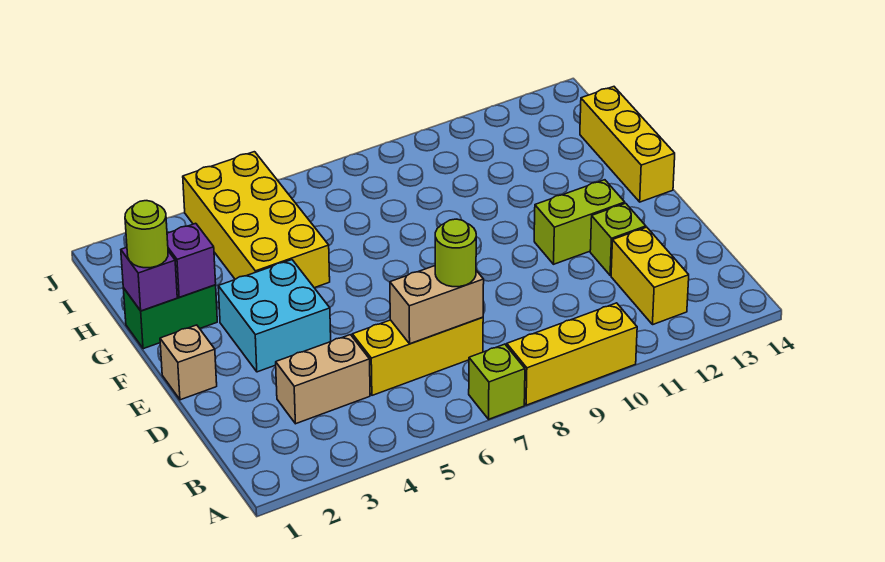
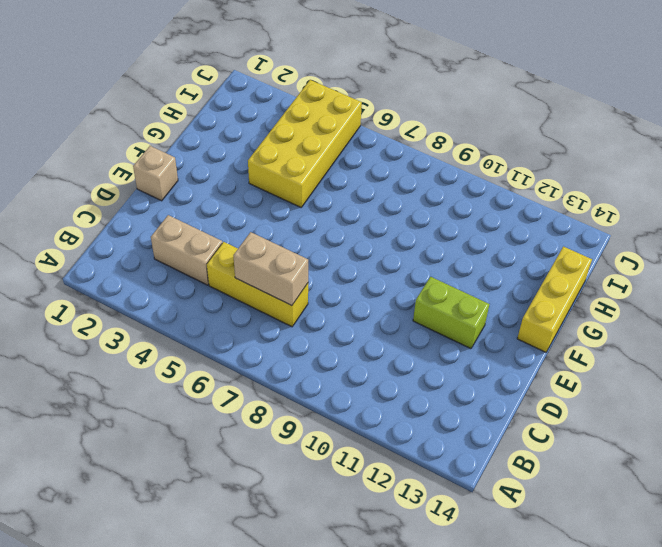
none -> lime 1x1 brick [469,344,525,419]
none -> yellow 1x3 brick [507,303,637,405]
none -> yellow 1x2 brick [611,227,689,325]

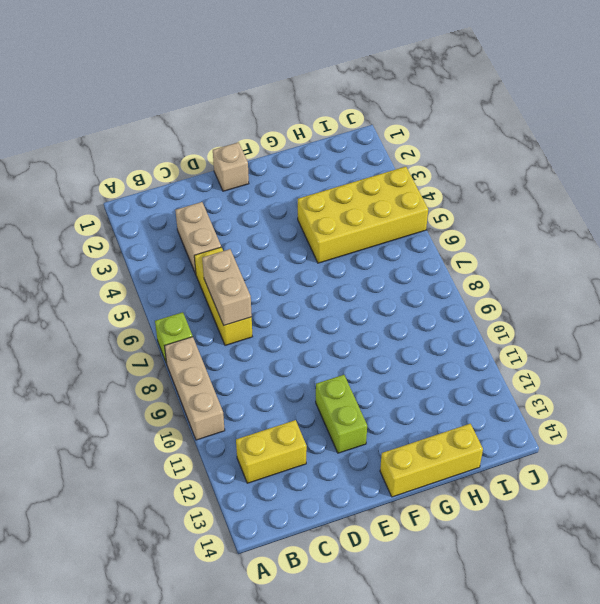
tan 1x3 brick [165,337,225,440] -> yellow 1x3 brick [507,303,637,405]
none -> lime 1x1 brick [590,203,646,276]
none -> cyan 2x2 brick [218,260,331,372]
none -> green 1x2 brick [123,285,217,349]

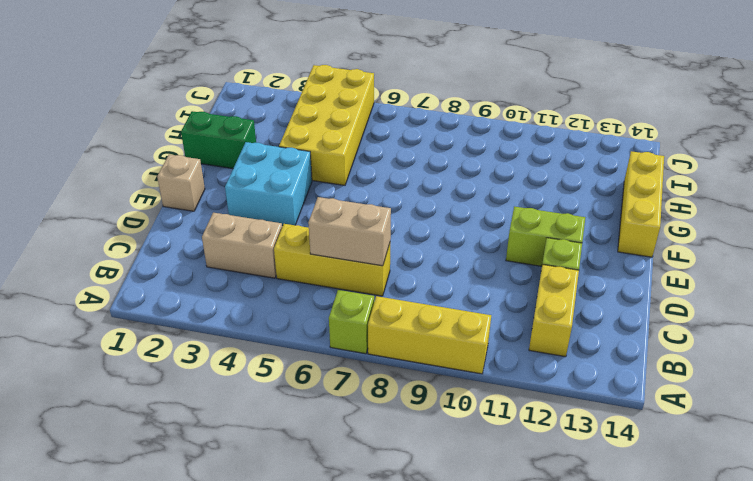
none -> purple 1x1 brick [121,247,177,311]
none -> purple 1x1 brick [167,223,216,297]
none -> lime 1x1 round brick [435,219,476,287]

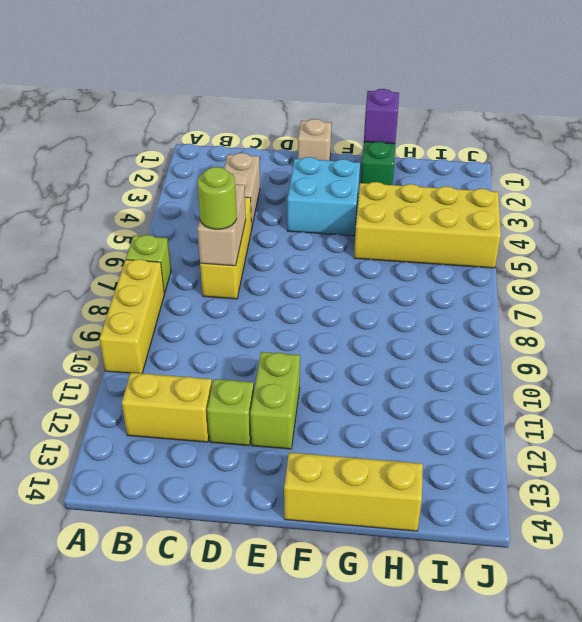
none -> purple 1x1 brick [167,223,216,297]
none -> lime 1x1 round brick [125,201,168,268]

